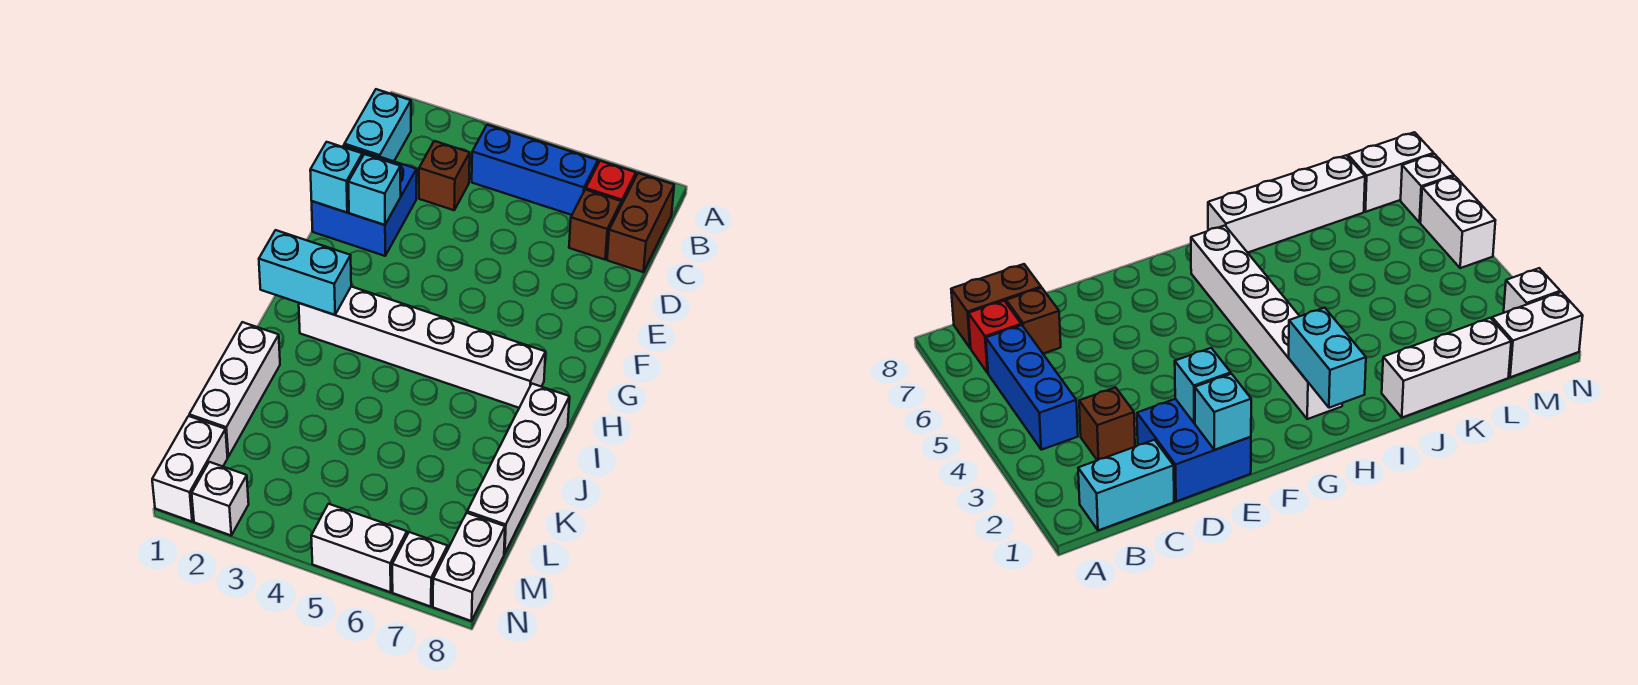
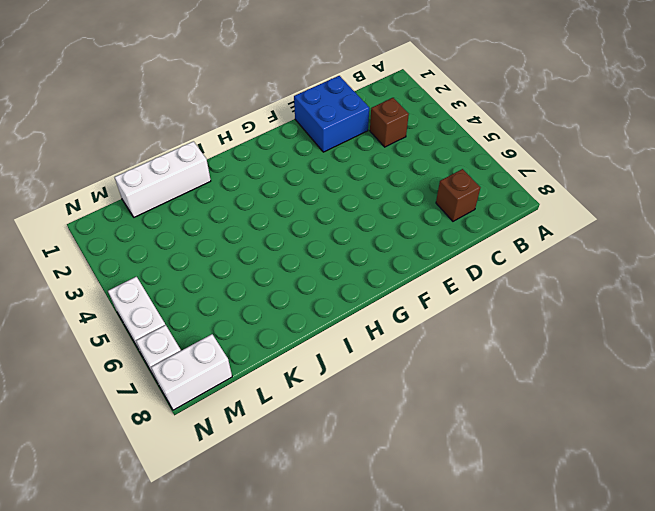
none -> cyan 1x2 brick [344,89,411,161]
none -> blue 1x3 brick [472,125,598,215]
none -> red 1x1 brick [586,161,636,205]

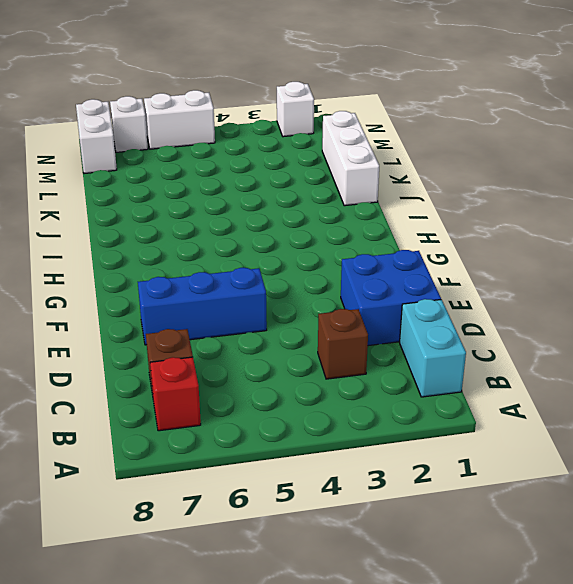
blue 1x3 brick [138,268,267,345] -> blue 1x3 brick moved to [472,125,598,215]
none -> brown 1x2 brick [607,173,674,272]
none -> white 1x6 brick [299,287,546,408]
none -> white 1x4 brick [467,384,569,554]

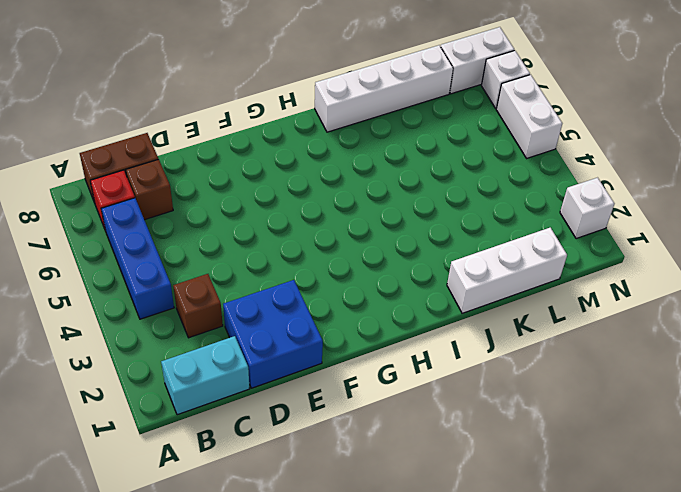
none -> white 1x6 brick [299,287,546,408]
none -> white 1x2 brick [152,416,228,521]
none -> cyan 1x1 brick [310,142,362,212]

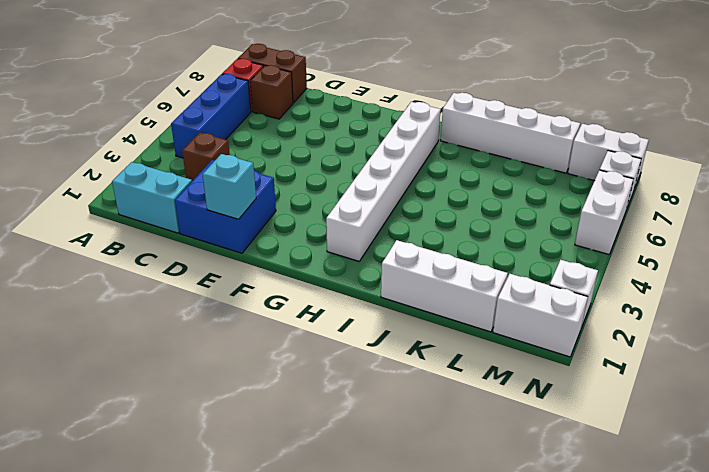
none -> cyan 1x1 brick [348,154,401,225]
none -> cyan 1x2 brick [259,230,351,315]

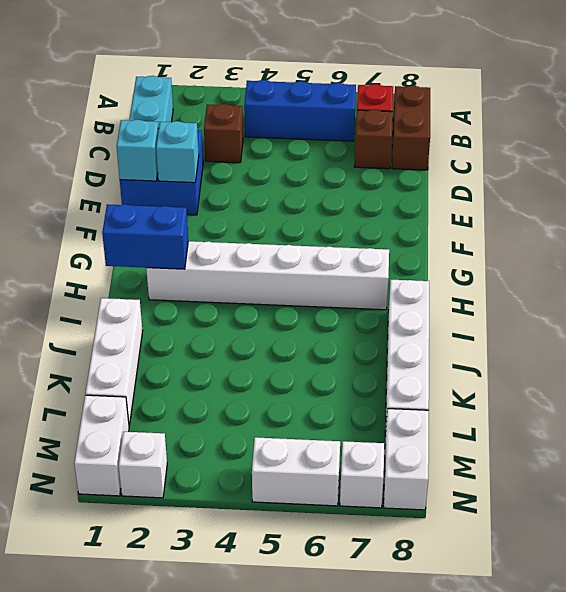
blue 1x2 brick [102,204,188,269] -> cyan 1x2 brick [259,230,351,315]

